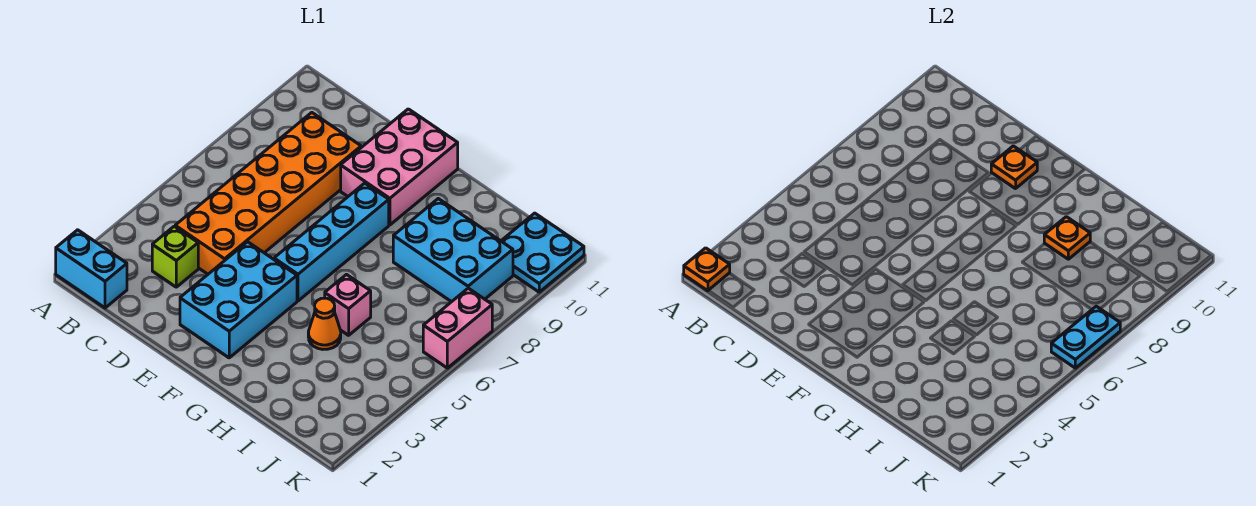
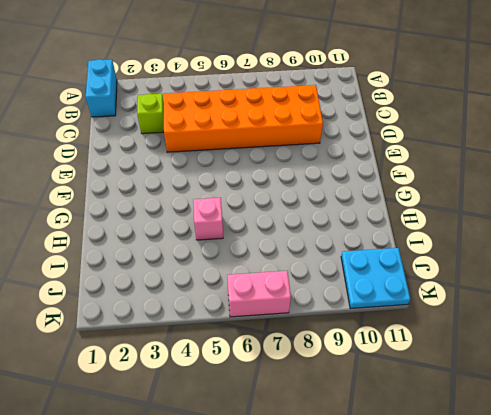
none -> cyan 2x3 brick [180,242,297,358]
none -> pink 2x3 brick [341,109,458,225]
none -> cyan 1x4 brick [274,183,389,301]

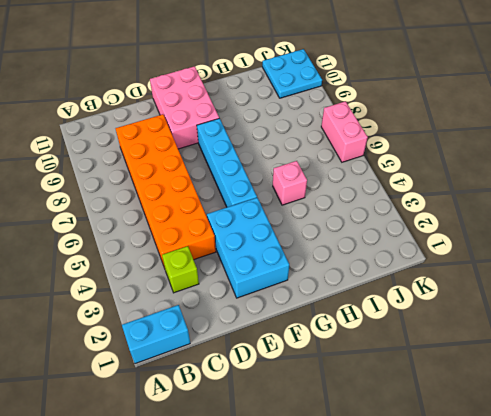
none -> orange 1x1 cone [308,298,341,349]
none -> cyan 2x3 brick [393,199,513,302]
none -> orange 1x1 plate [684,248,730,291]

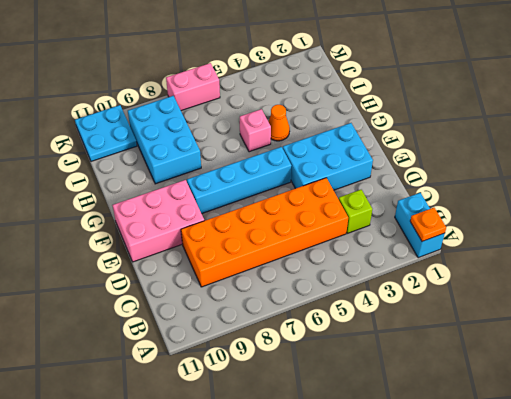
none -> orange 1x1 plate [991,146,1037,189]
none -> orange 1x1 plate [1044,217,1090,259]
none -> cyan 1x2 plate [1051,306,1120,368]

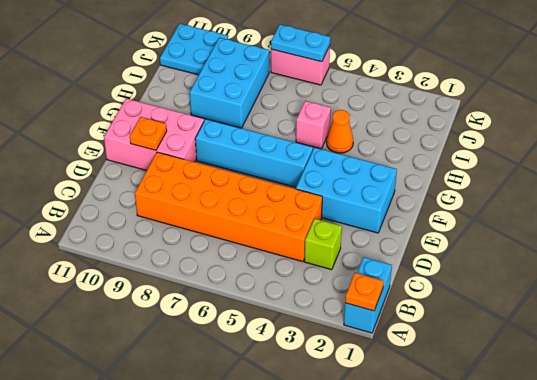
none -> orange 1x1 plate [1044,217,1090,259]

